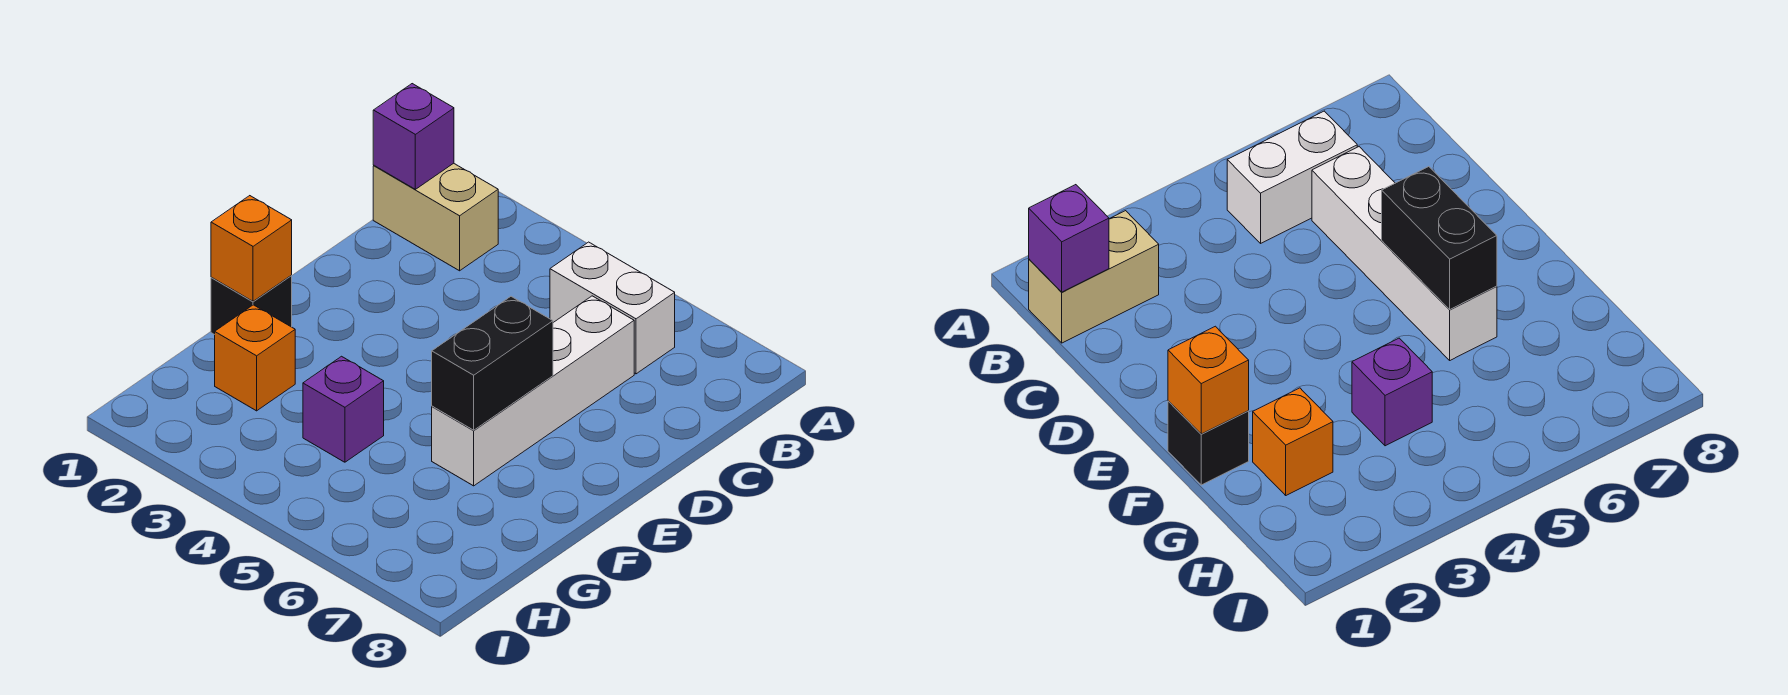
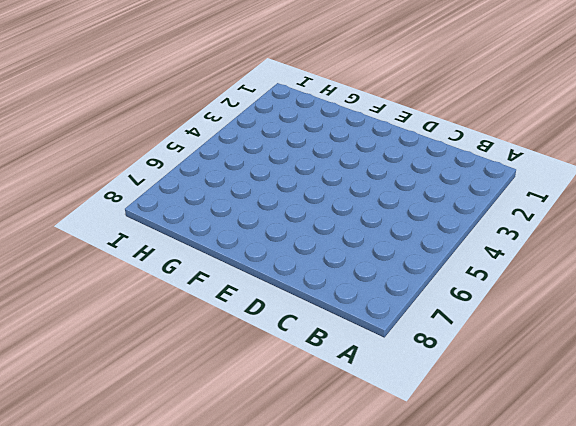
none -> tan 1x2 brick [373,163,498,271]
none -> white 1x2 brick [550,242,675,374]

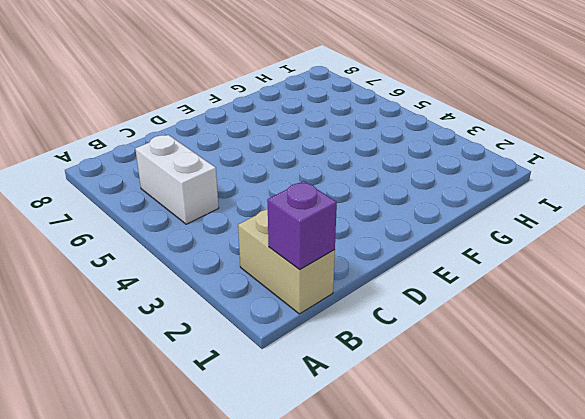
none -> white 1x4 brick [432,296,634,486]
none -> black 1x1 brick [211,275,292,335]

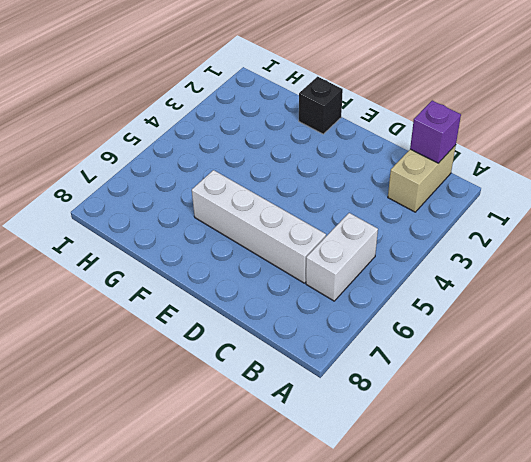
none -> orange 1x1 brick [215,305,295,411]
none -> purple 1x1 brick [303,356,384,462]

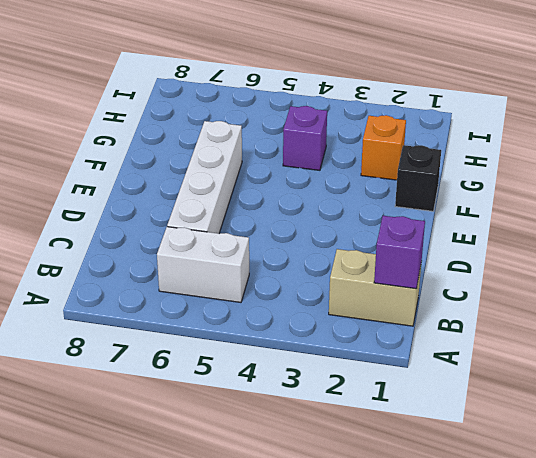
none -> black 1x2 brick [432,297,553,430]
none -> orange 1x1 brick [211,196,292,301]

